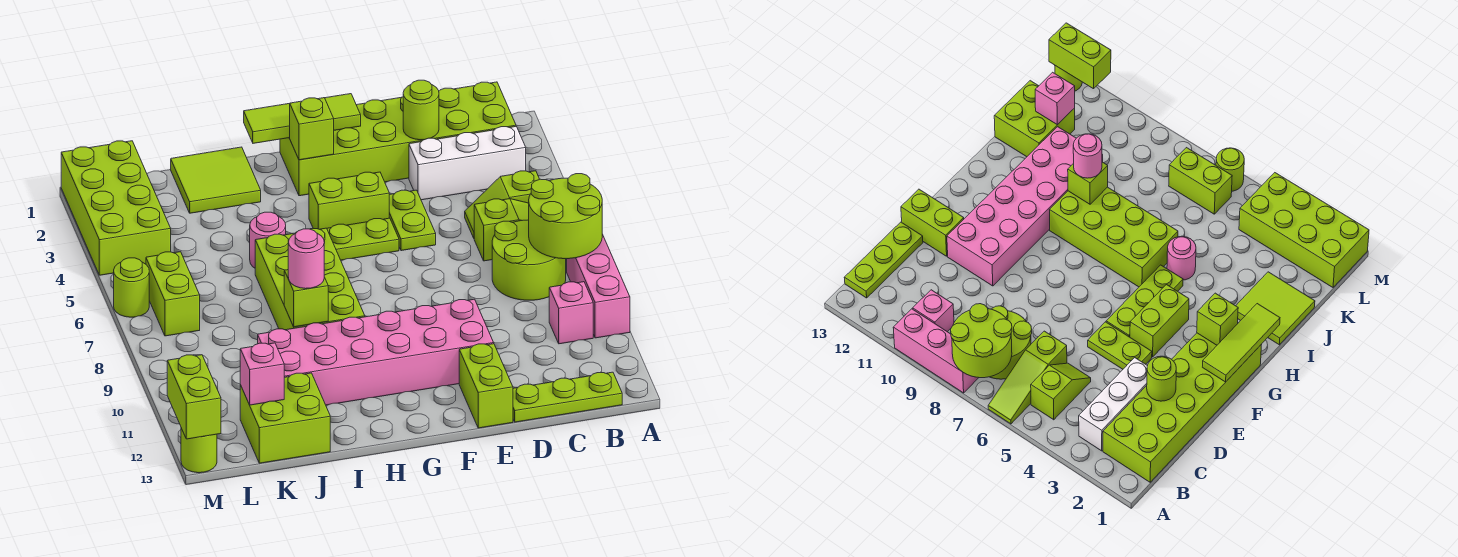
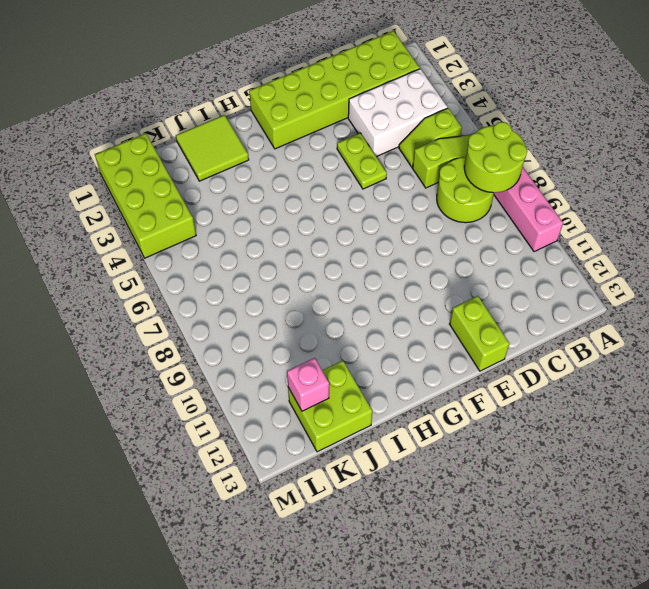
white 2x3 brick [348,69,448,157] -> white 1x3 brick [409,127,526,200]
none -> pink 1x1 brick [549,282,593,344]
none -> lime 1x3 plate [513,372,622,422]
none -> pink 2x6 brick [258,299,494,405]

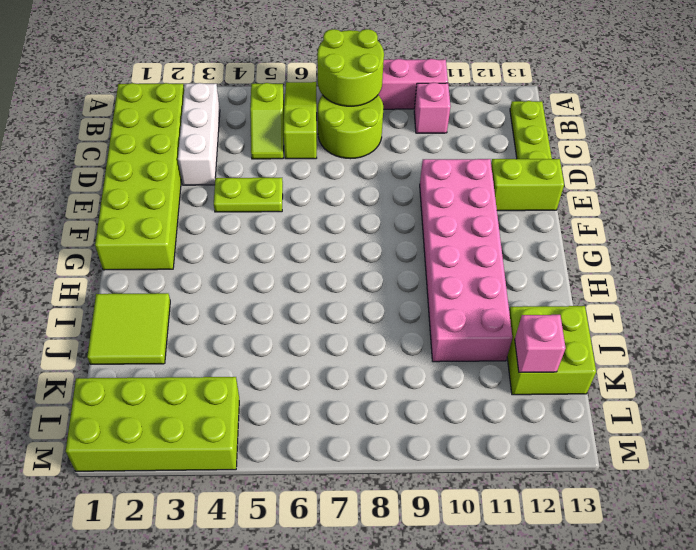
none -> lime 1x2 brick [309,172,389,229]
none -> lime 1x3 plate [296,218,399,260]
none -> lime 2x4 brick [255,228,365,330]

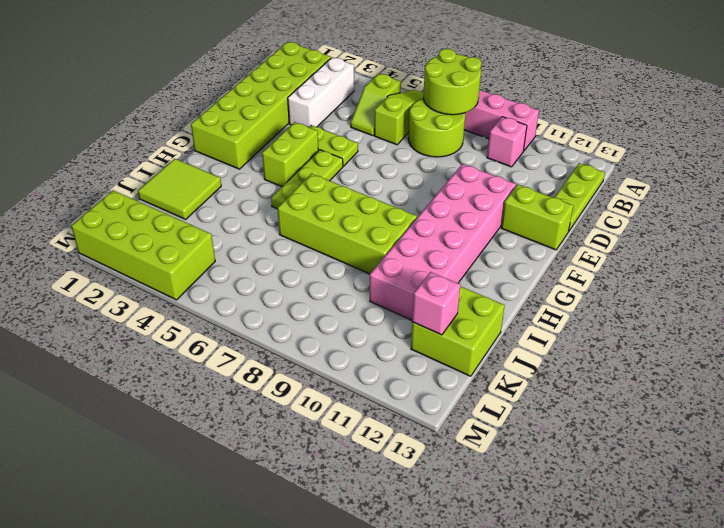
none -> pink 1x1 round brick [250,212,286,268]
none -> lime 1x2 brick [146,252,200,336]
none -> lime 1x1 round brick [114,258,149,317]

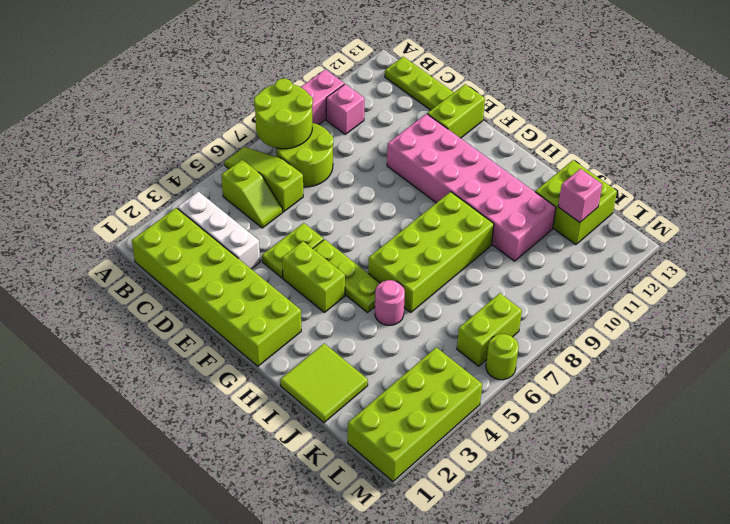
none -> lime 1x1 round brick [181,428,217,473]
none -> lime 1x1 round brick [403,80,439,140]
none -> lime 1x3 tile [244,94,361,143]

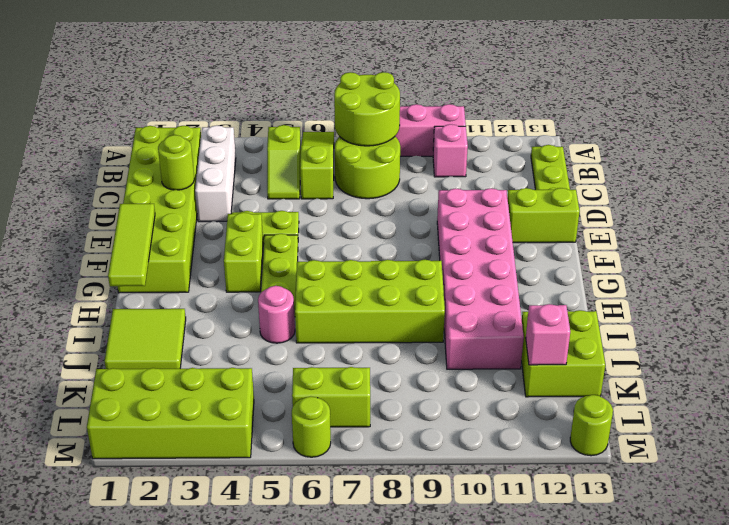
none -> lime 1x1 brick [290,98,334,160]
none -> lime 1x1 brick [284,270,328,327]
none -> lime 1x2 brick [167,355,221,439]

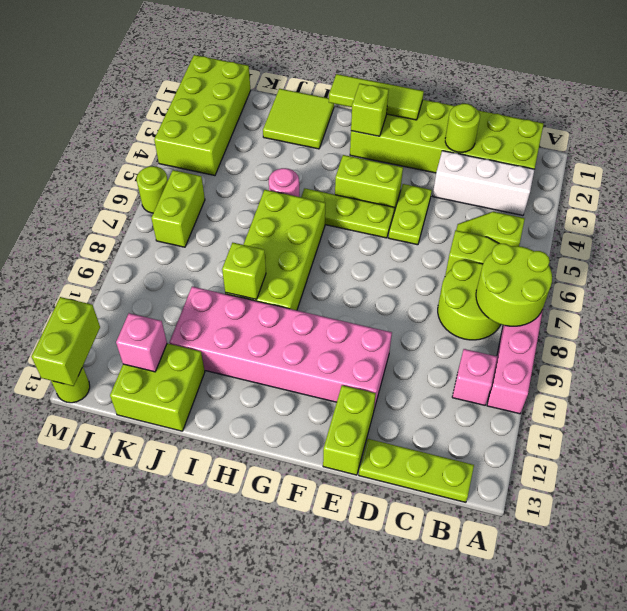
none -> pink 1x1 round brick [288,229,324,289]

